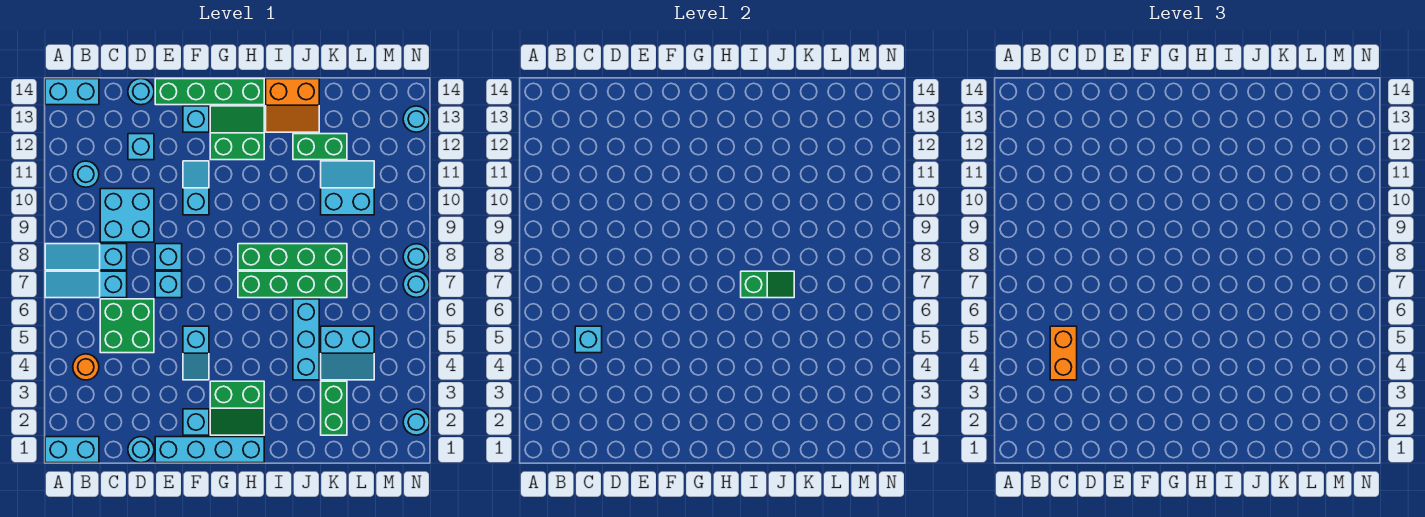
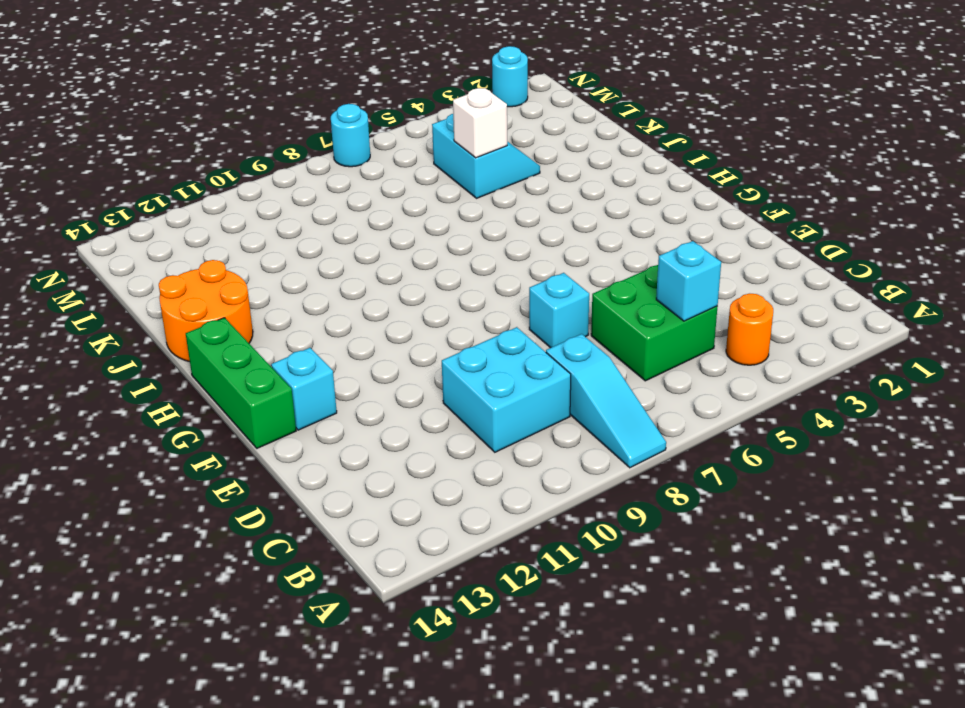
green 1x3 brick [186,318,296,448] -> green 1x4 brick [155,79,264,105]
orange 2x2 round brick [159,260,253,362] -> orange 2x2 slope [266,79,319,132]
white 1x1 brick [453,88,507,158] -> none
none -> cyan 1x2 brick [45,437,99,463]
none -> cyan 1x3 slope [45,271,127,298]
none -> cyan 1x2 brick [45,79,99,105]
none -> cyan 1x1 round brick [73,161,99,187]

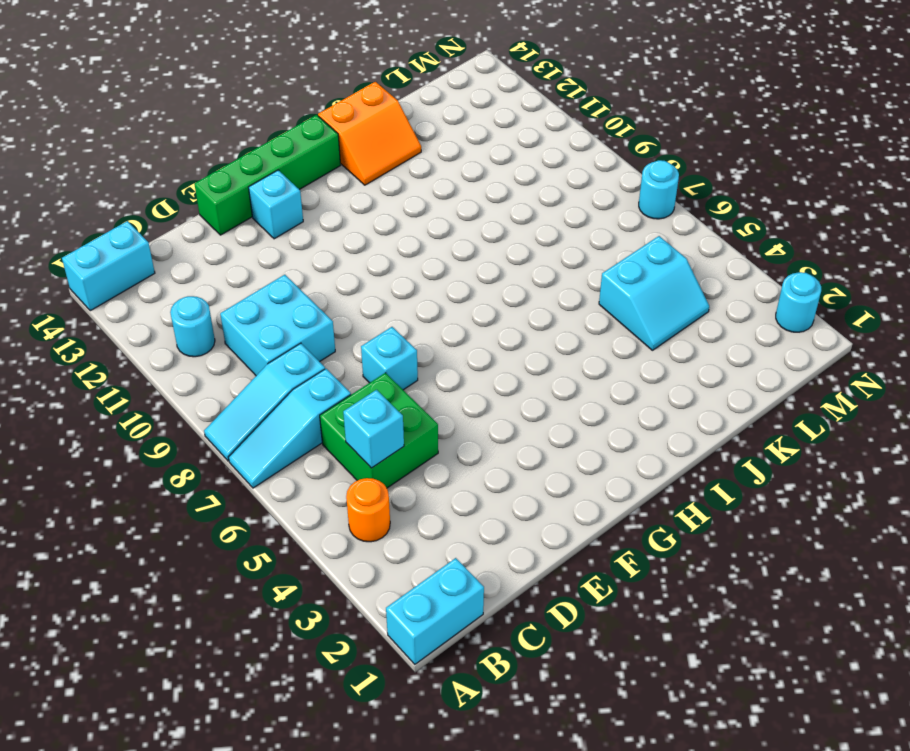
none -> cyan 1x1 round brick [128,437,154,463]
none -> cyan 1x1 brick [128,134,154,160]
none -> cyan 1x1 round brick [128,79,154,105]
none -> cyan 1x4 brick [155,437,264,463]

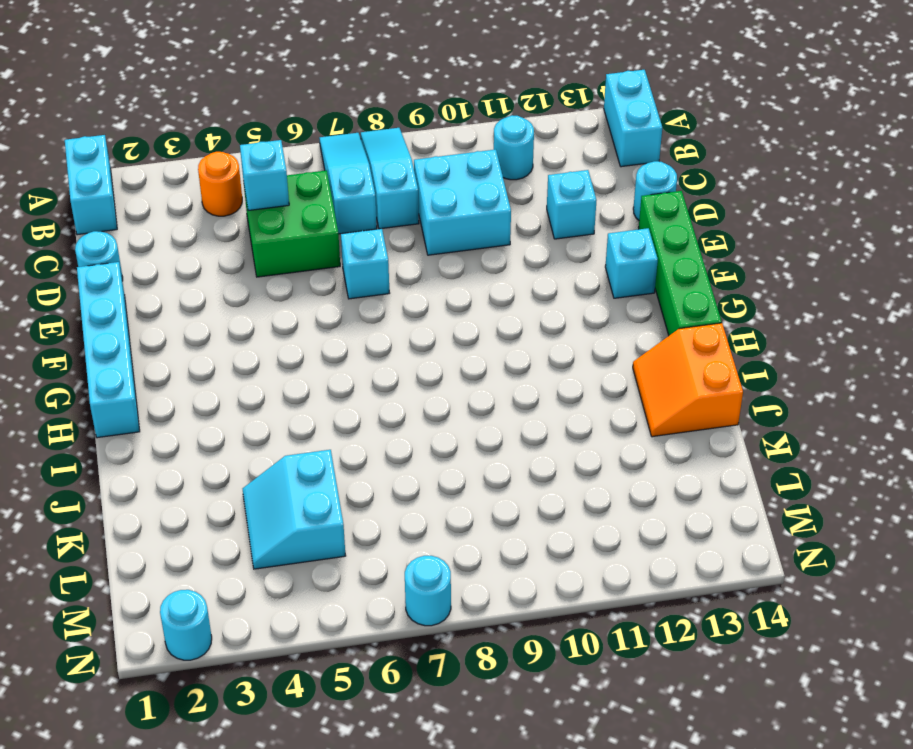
none -> cyan 1x1 brick [155,244,182,270]
none -> cyan 1x1 brick [183,409,209,435]
none -> cyan 1x2 slope [183,326,209,380]
none -> cyan 1x2 slope [183,161,209,215]

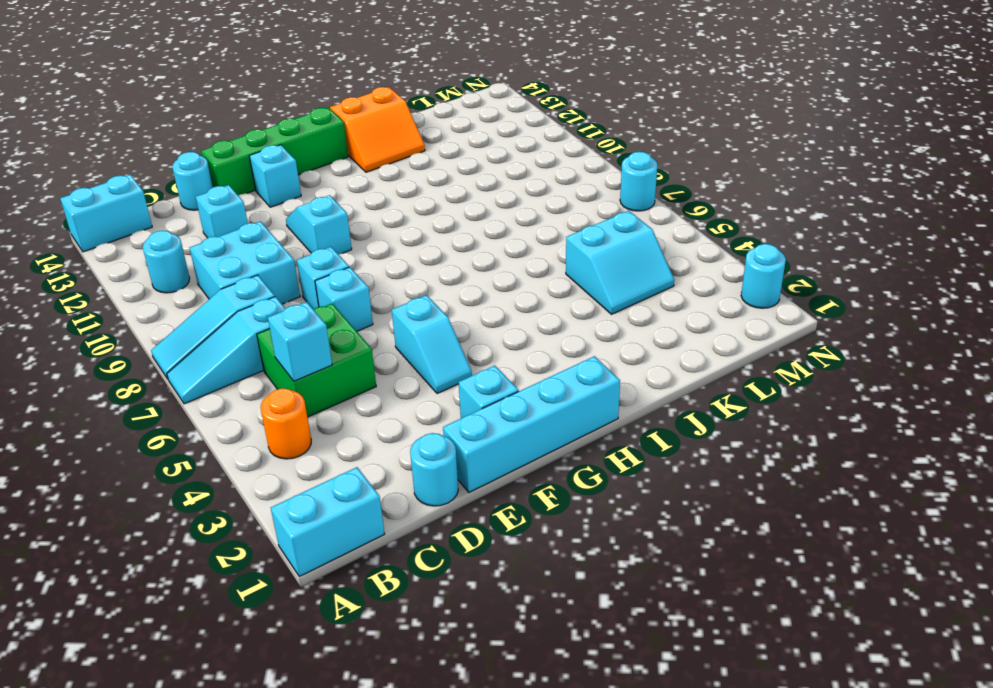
none -> green 2x2 slope [210,381,264,435]
none -> green 2x2 slope [210,106,264,160]
none -> green 1x4 brick [238,271,347,298]
none -> green 1x4 brick [238,244,347,270]

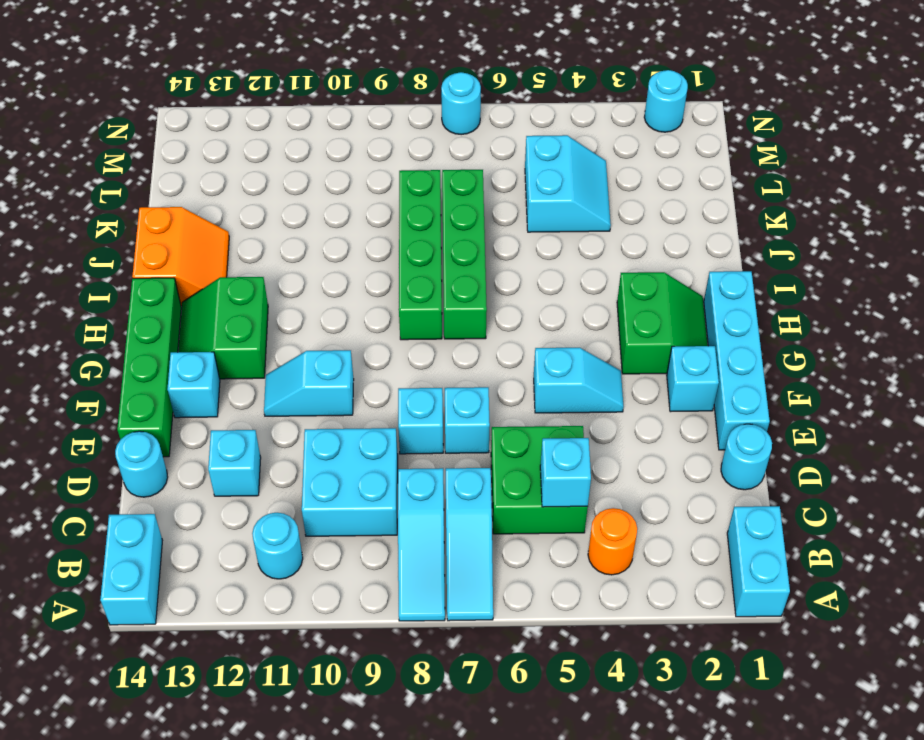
none -> cyan 1x3 brick [293,299,319,380]
none -> green 1x2 brick [293,134,347,160]
none -> green 1x2 brick [321,381,347,435]
none -> cyan 2x2 slope [321,161,374,215]

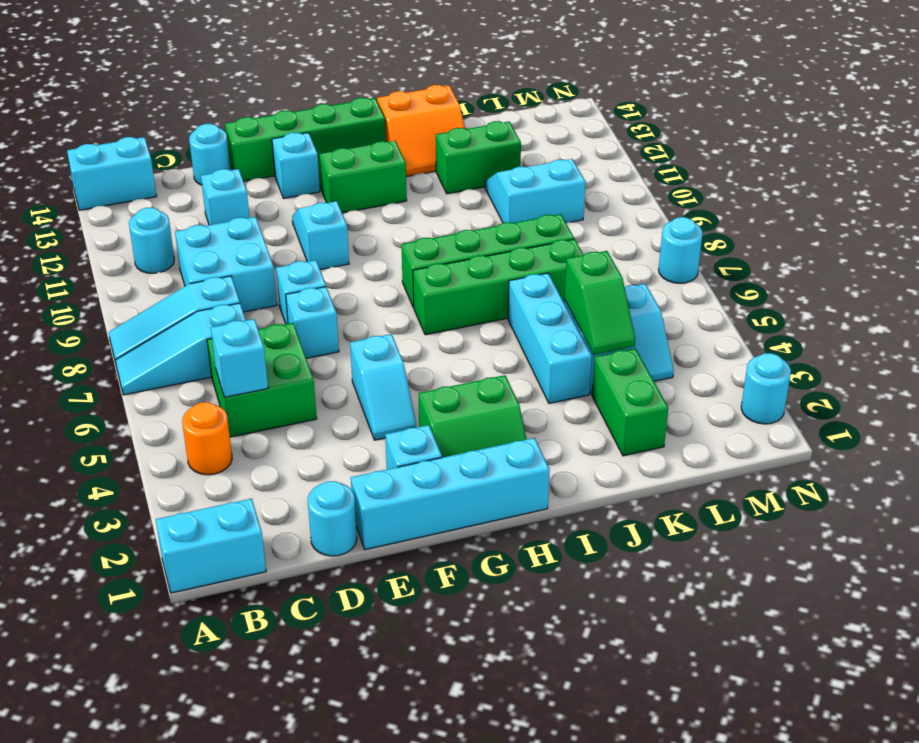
green 1x2 slope [565,251,635,355] -> green 1x2 slope turned to [741,271,794,298]
none -> cyan 1x1 round brick [403,244,429,270]
none -> cyan 1x1 round brick [403,106,429,132]
none -> orange 1x2 brick [1050,326,1077,380]

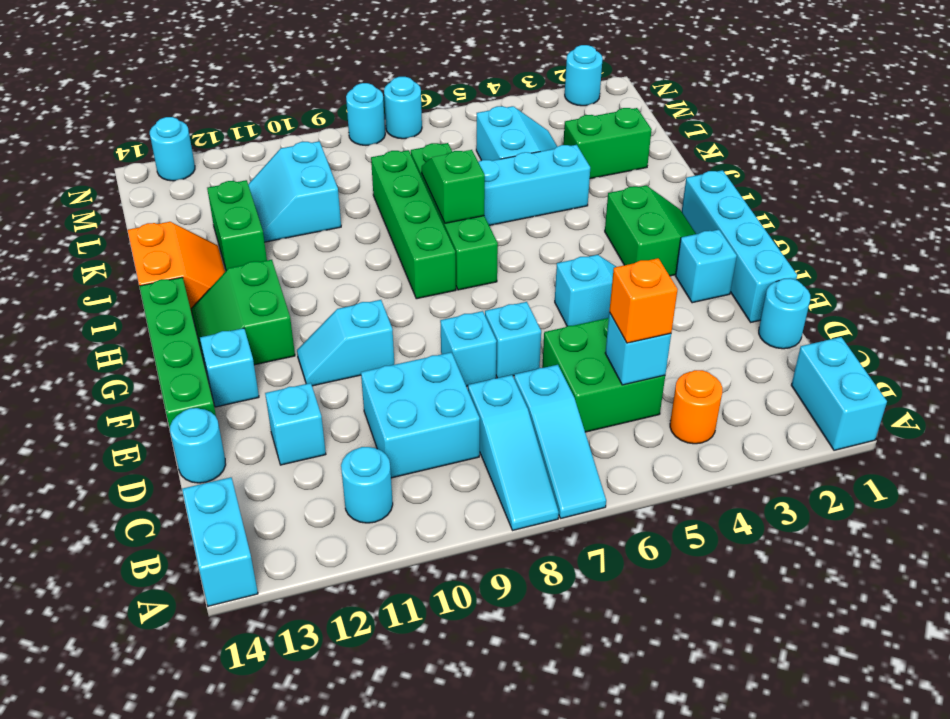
orange 1x1 brick [609,258,678,343] -> orange 1x2 brick [1050,326,1077,380]

